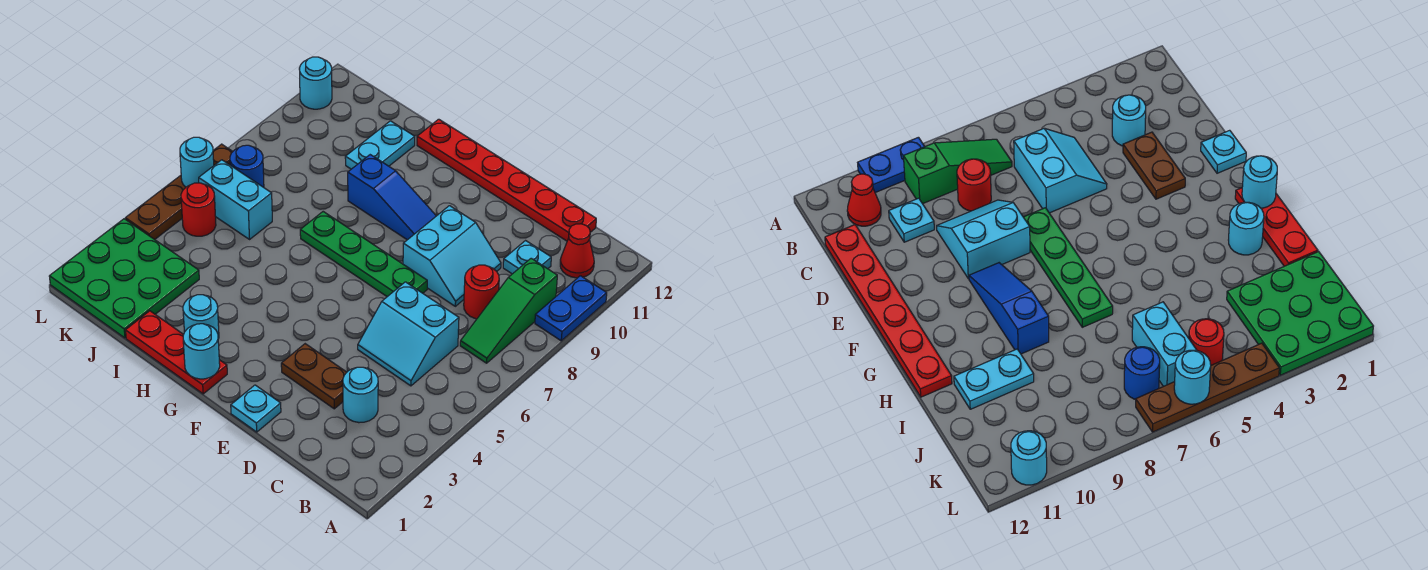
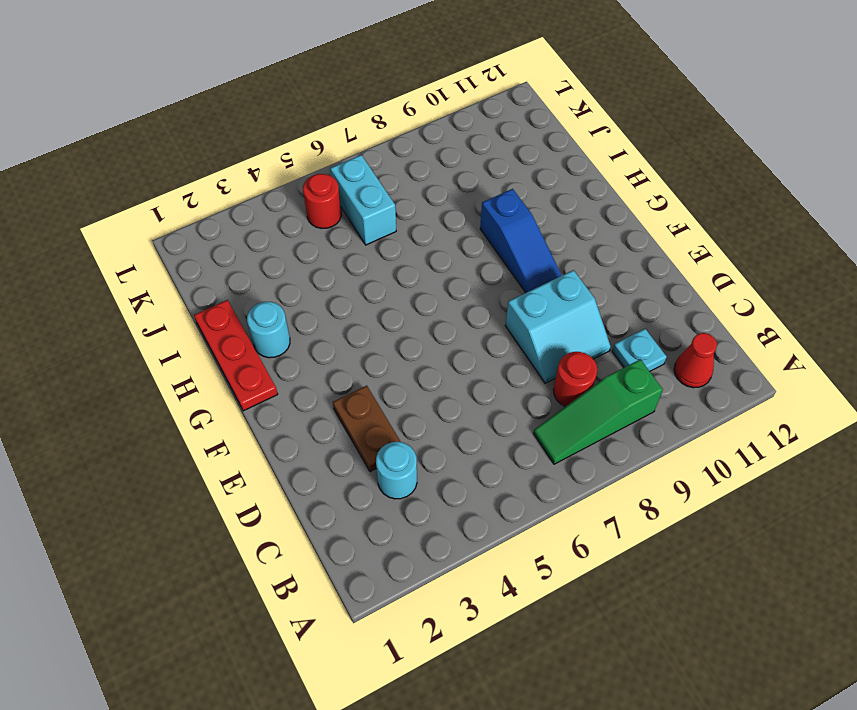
none -> blue 1x2 plate [535,276,607,341]
none -> cyan 2x2 slope [358,282,459,386]
none -> red 1x6 plate [417,119,596,241]

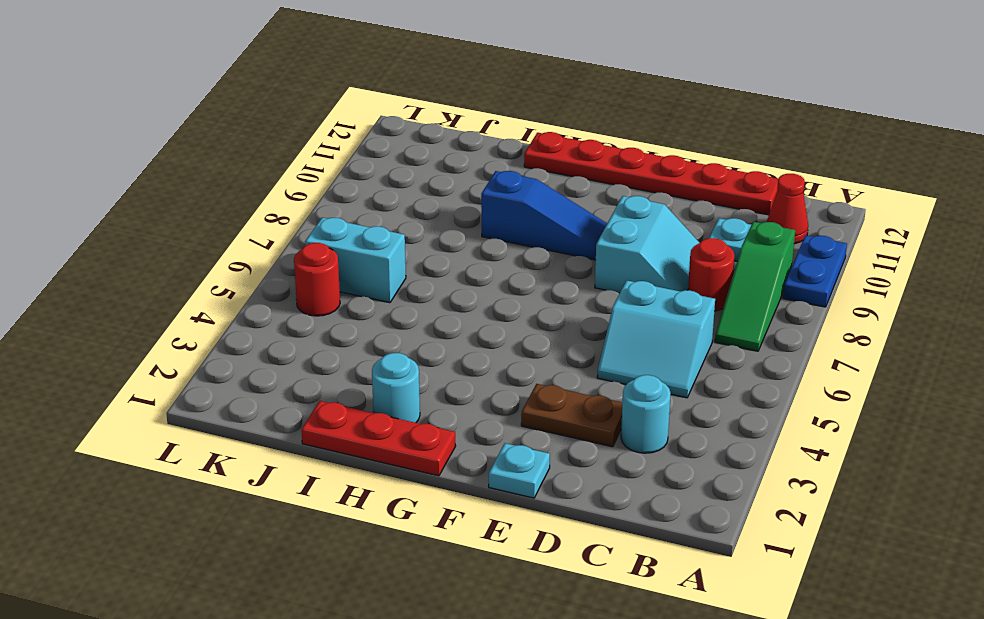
none -> green 1x4 plate [300,212,427,297]
none -> cyan 1x2 plate [345,121,415,169]
none -> green 3x3 plate [49,219,199,338]

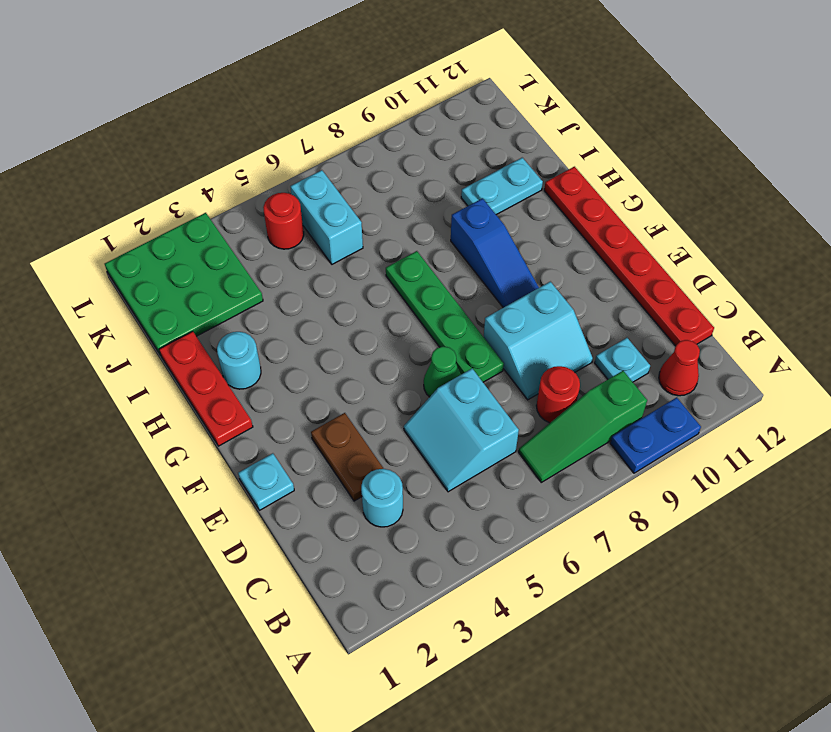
green 1x1 cone [424,346,461,397] -> none
none -> blue 1x1 round brick [230,145,264,187]
none -> brown 1x4 plate [125,144,233,240]
none -> cyan 1x1 round brick [299,57,332,109]

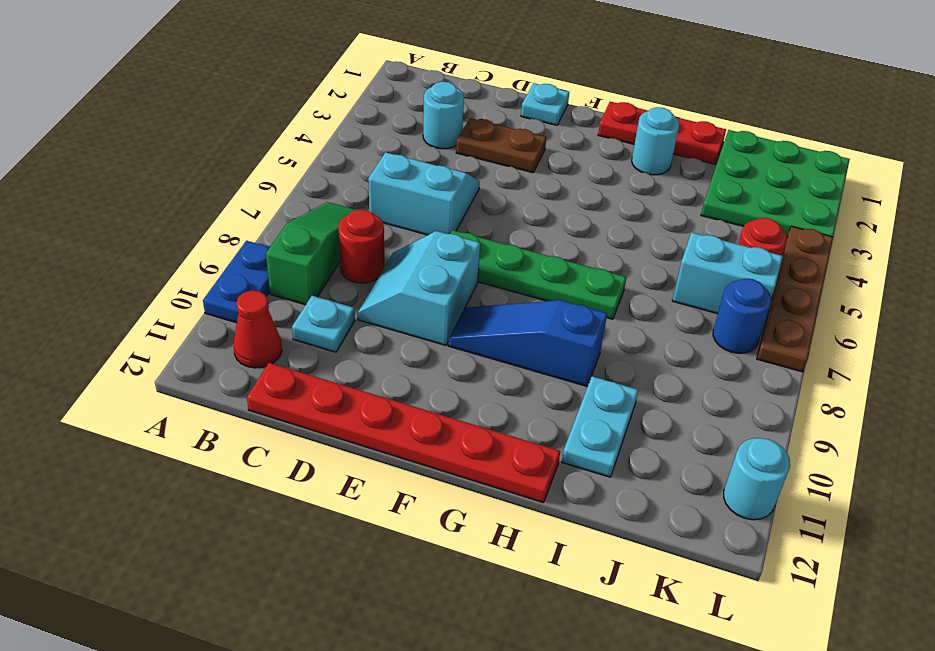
none -> cyan 1x1 round brick [183,324,220,379]
none -> cyan 1x1 round brick [180,137,214,187]

